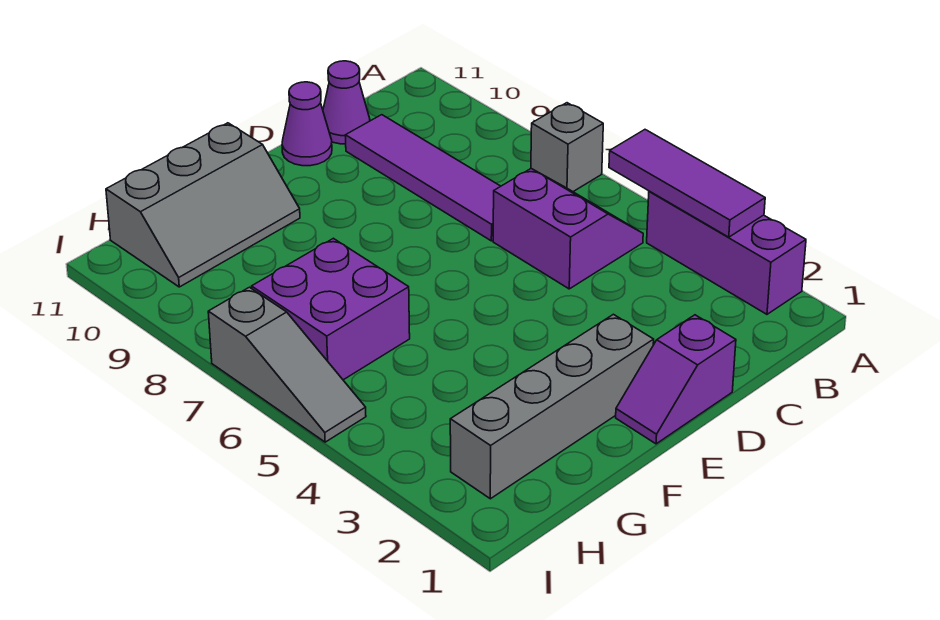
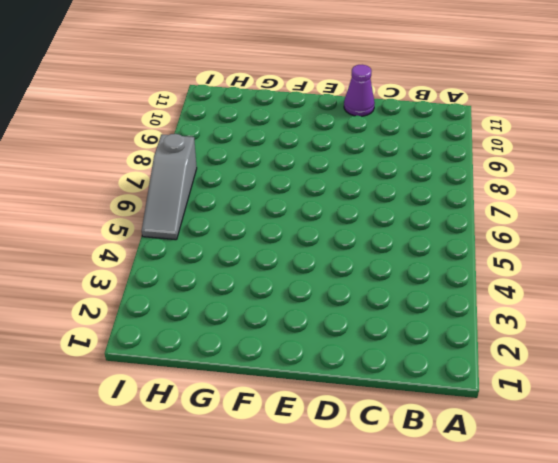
none -> purple 1x3 brick [647,191,806,314]
none -> grey 1x1 brick [531,103,603,192]
none -> purple 2x2 slope [493,169,643,289]

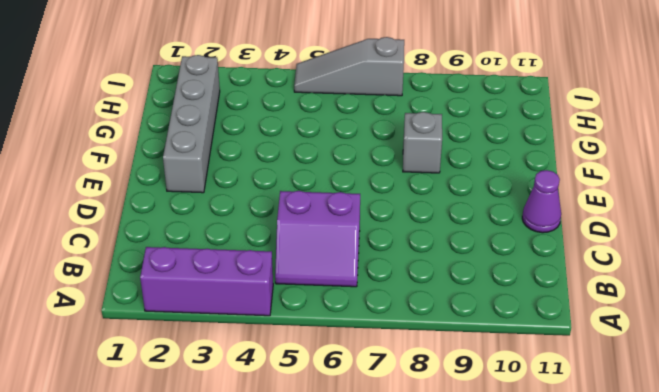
grey 1x1 brick [403,112,442,173] -> grey 1x1 brick moved to [531,103,603,192]
none -> purple 1x4 tile [345,115,501,241]
none -> purple 1x1 cone [323,61,370,144]
none -> purple 1x2 slope [616,315,736,444]

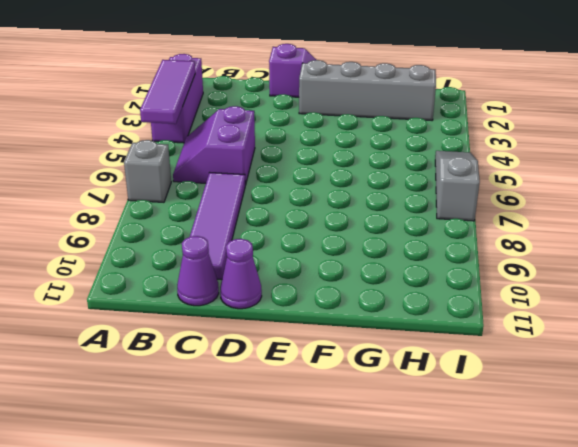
none -> grey 2x3 slope [106,123,300,287]
none -> purple 2x2 brick [252,238,410,380]

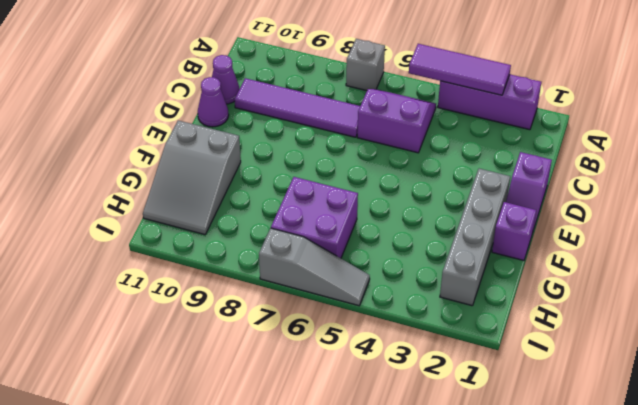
purple 1x1 brick [492,202,536,261] -> none
grey 2x3 slope [143,120,241,235] -> grey 2x3 slope turned to [106,123,300,287]

